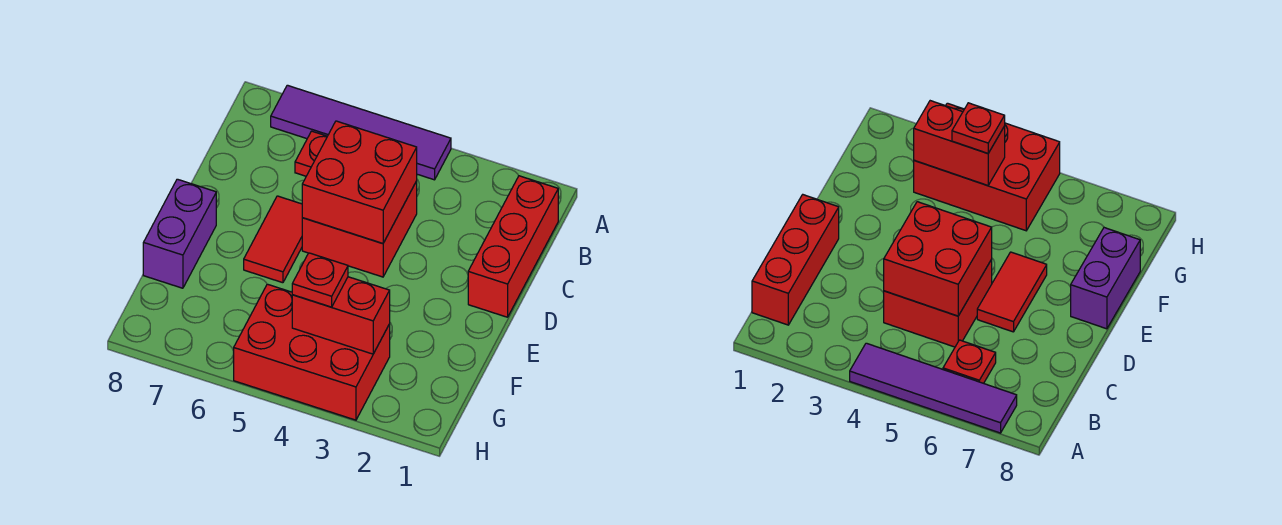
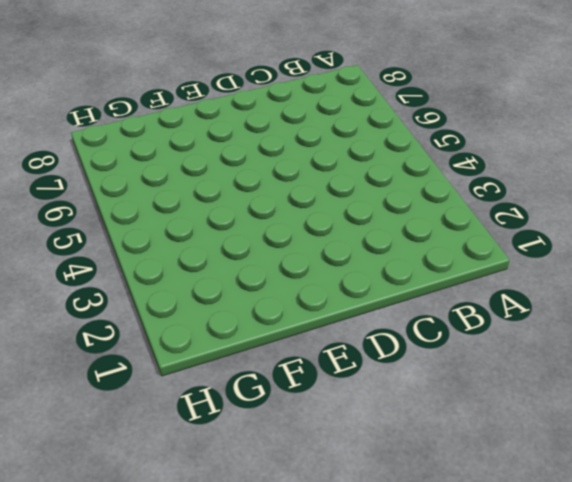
none -> purple 1x4 tile [271,85,451,180]
none -> red 1x3 brick [468,176,558,317]

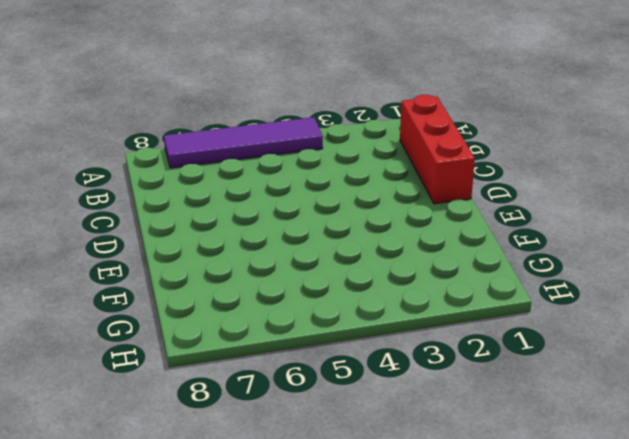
none -> red 1x1 plate [295,131,327,176]
none -> red 2x2 brick [302,181,417,277]

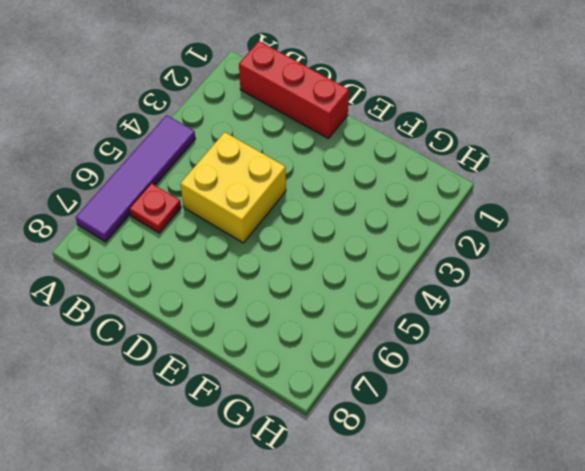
yellow 2x2 brick [180,132,286,243] -> red 2x2 brick [302,181,417,277]
none -> red 1x2 tile [244,196,302,283]
none -> purple 1x2 brick [143,179,216,288]

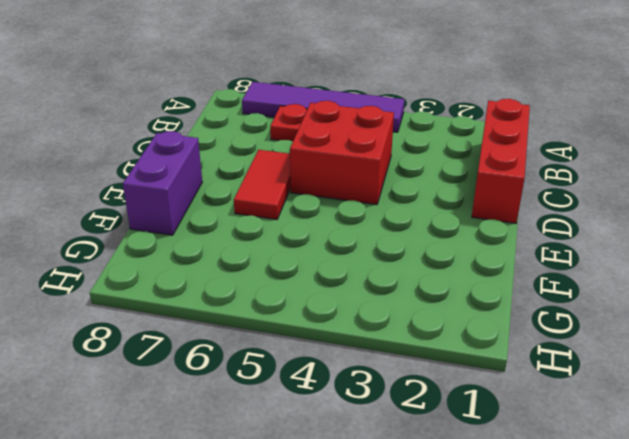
none -> red 2x3 brick [234,284,390,420]
none -> red 2x2 brick [302,121,417,243]

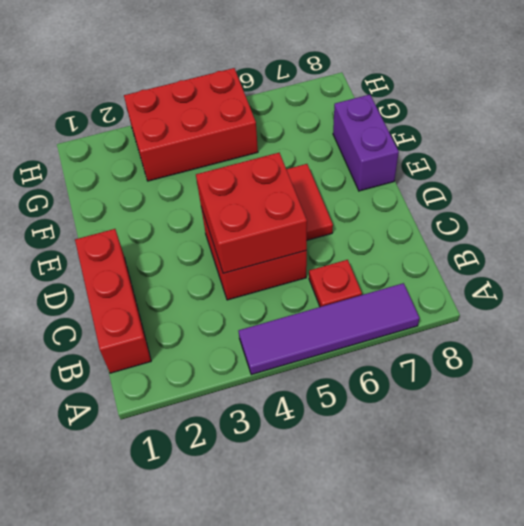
none -> red 1x2 brick [292,277,390,354]
none -> red 1x1 plate [292,253,348,307]

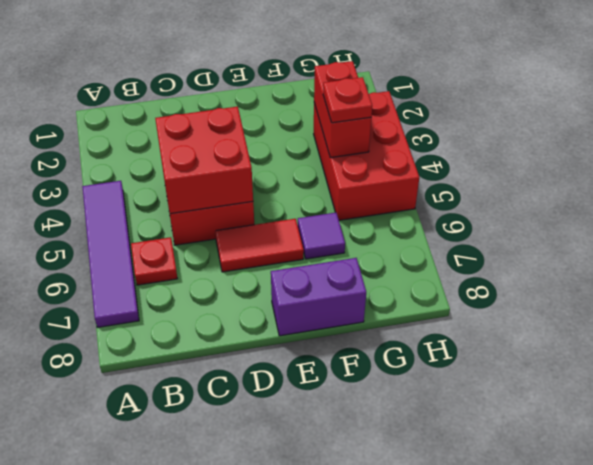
purple 1x1 tile [298,212,345,259] -> none
none -> red 1x3 brick [468,176,558,317]

